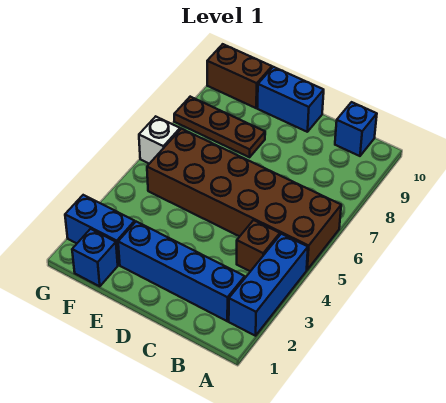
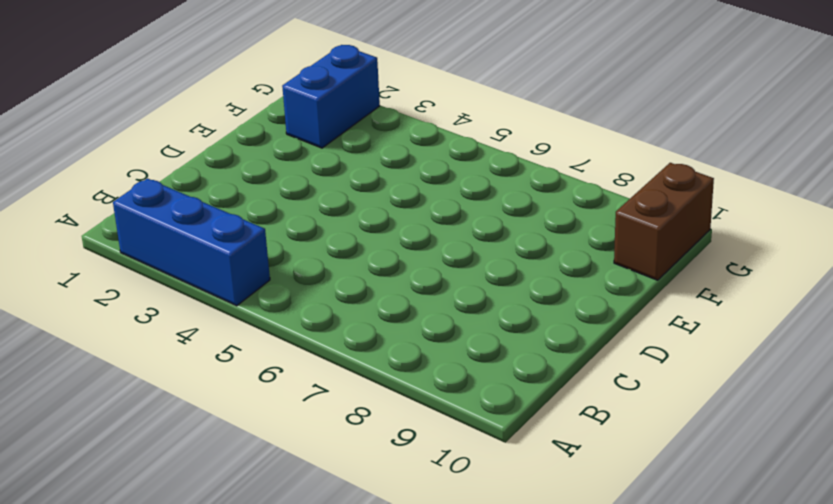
none -> brown 2x6 brick [147,129,341,270]
none -> blue 1x4 brick [118,222,245,321]

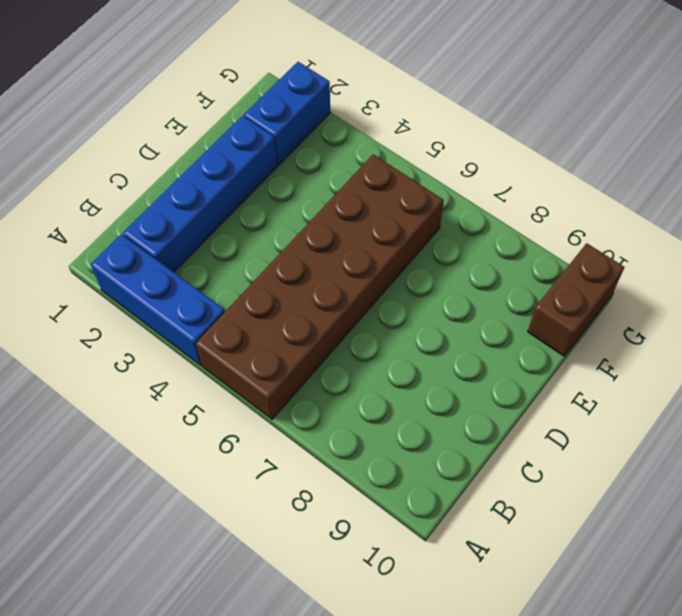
none -> brown 1x1 brick [237,220,280,271]
none -> blue 1x1 brick [335,102,377,156]

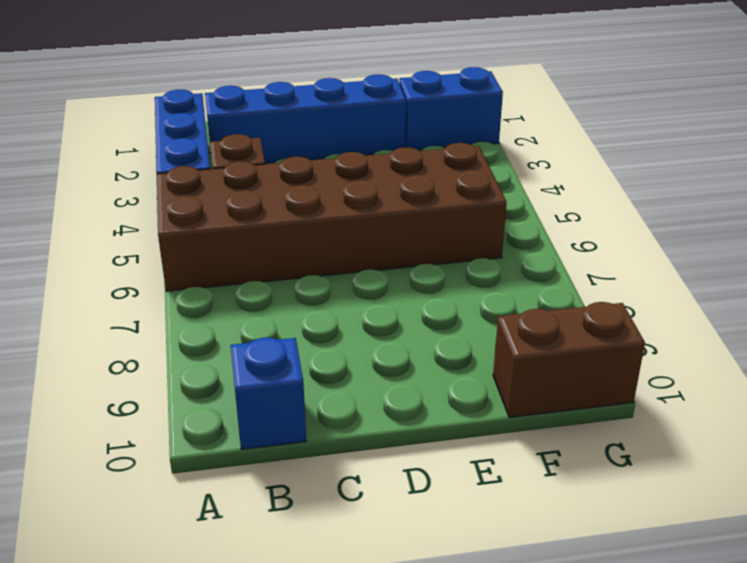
none -> blue 1x2 brick [257,67,324,132]
none -> brown 1x3 plate [174,97,265,157]

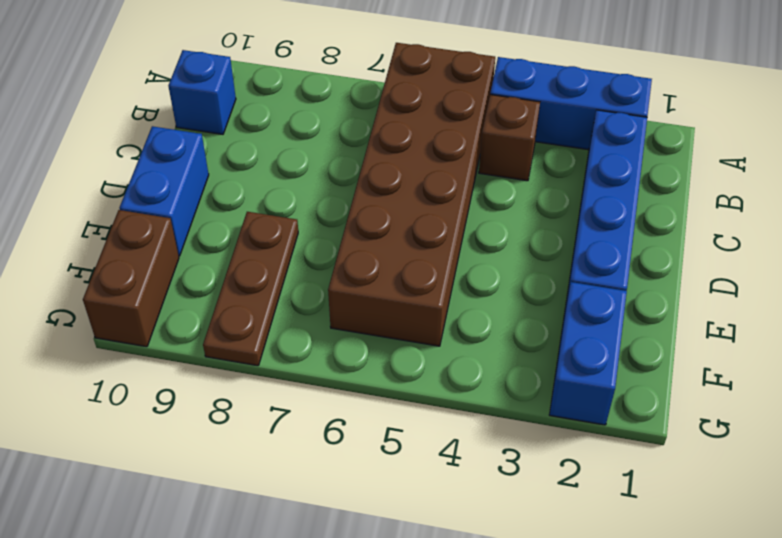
none -> blue 1x1 brick [72,229,118,286]
none -> white 1x1 brick [139,117,180,164]

